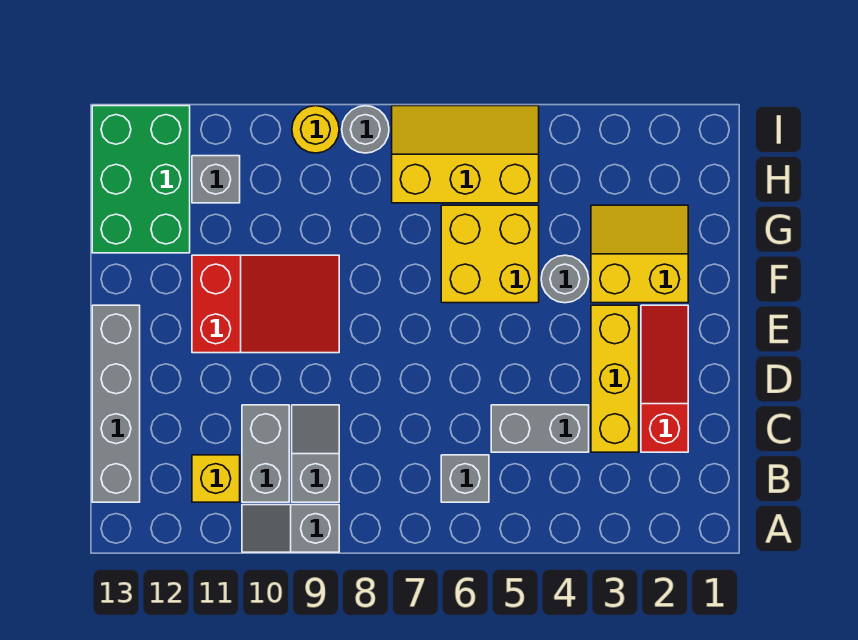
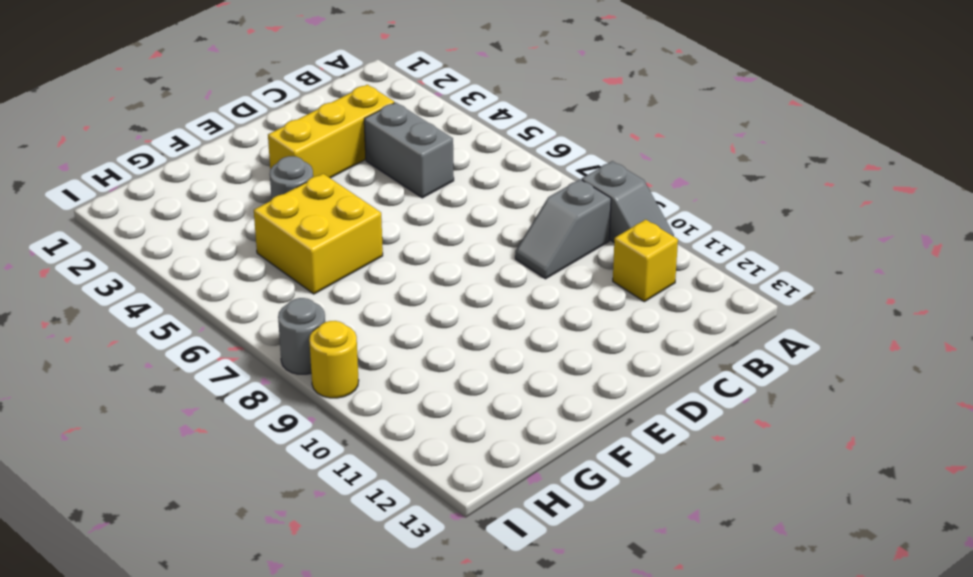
none -> grey 1x1 brick [441,455,489,502]
none -> grey 1x2 brick [242,405,289,502]
none -> grey 1x4 brick [92,305,140,502]

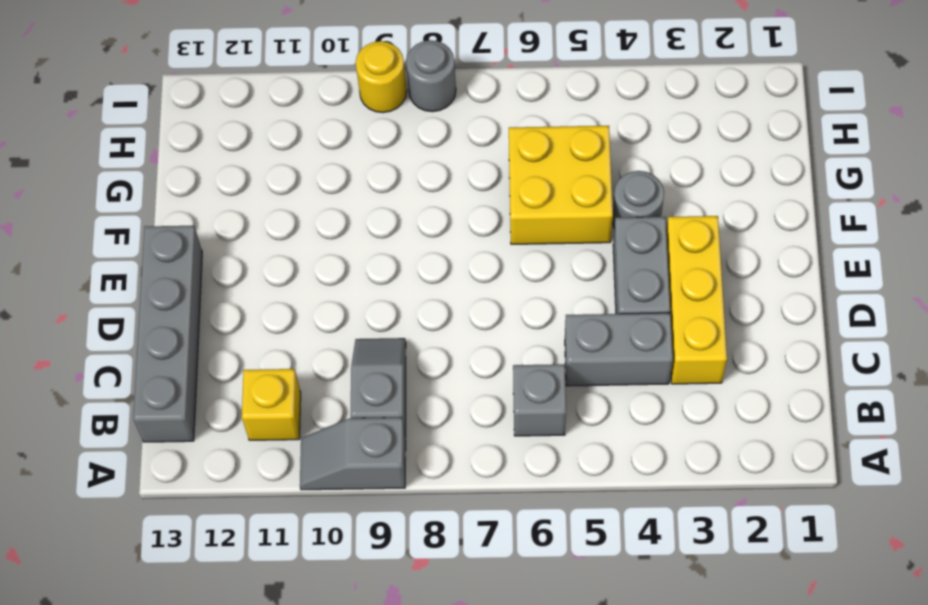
grey 1x2 brick [613,217,670,314] -> grey 1x2 brick moved to [242,405,289,502]
none -> red 1x3 slope [641,305,688,452]
none -> red 2x3 slope [192,255,339,353]
none -> yellow 2x2 slope [591,205,688,303]

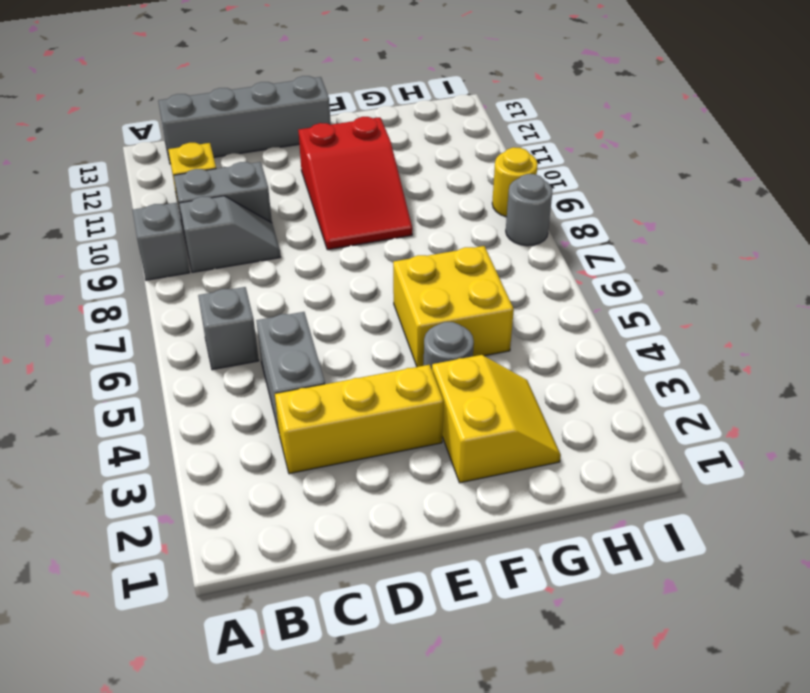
none -> red 1x3 slope [641,305,688,452]
none -> green 2x3 brick [92,106,190,253]
none -> yellow 2x3 slope [392,106,539,203]

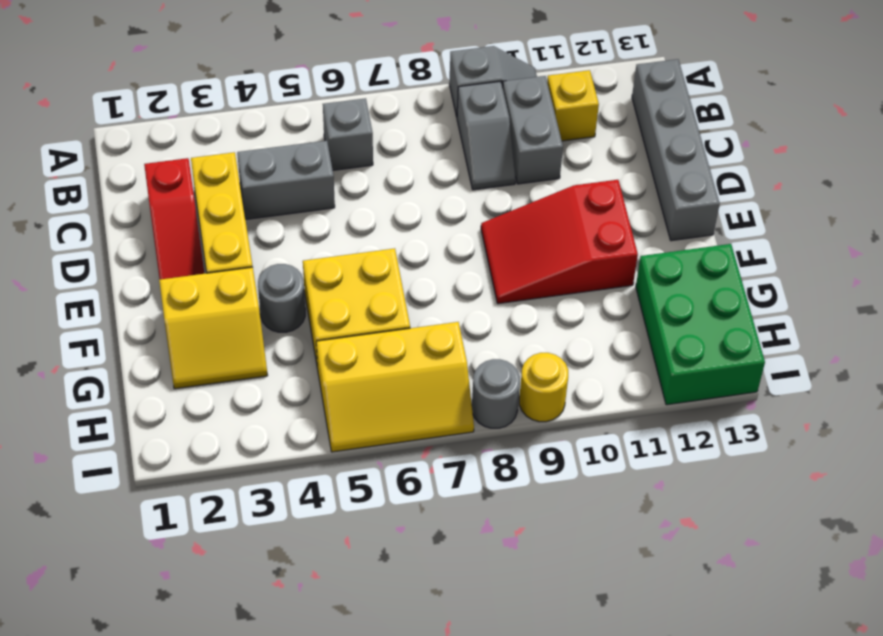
none -> grey 1x1 brick [192,156,240,203]

